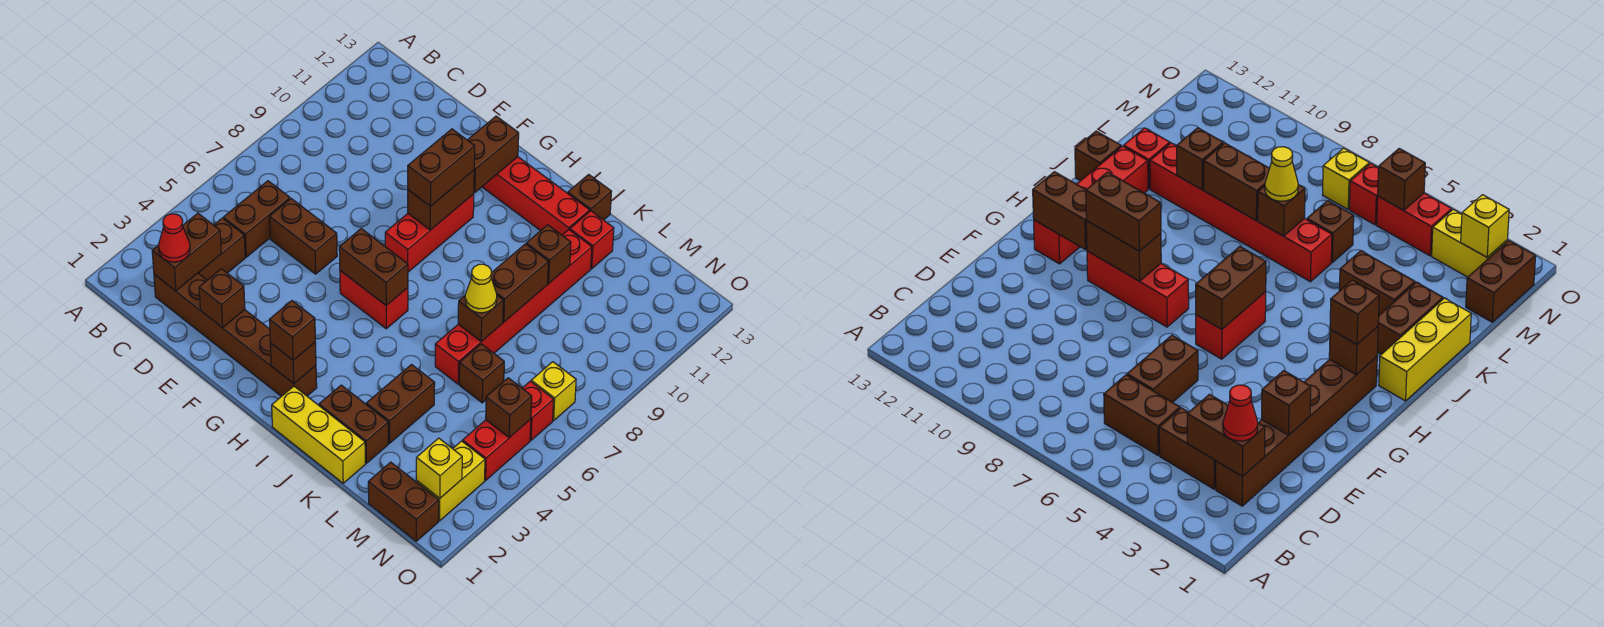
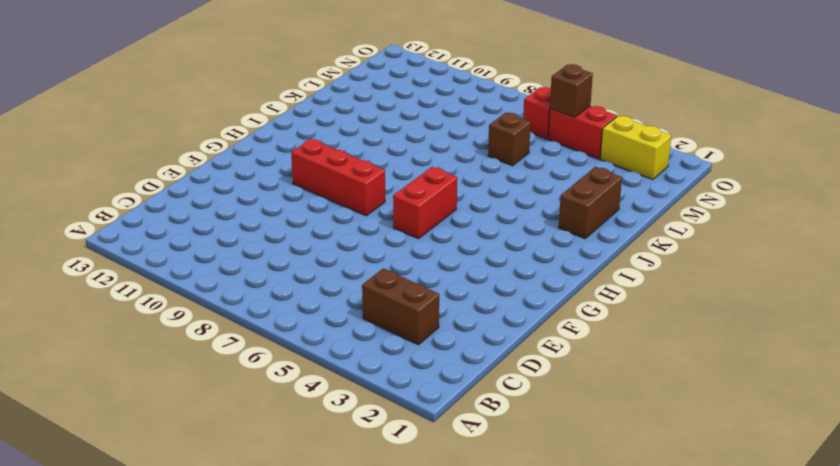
none -> brown 1x6 brick [154,273,317,396]
none -> brown 1x2 brick [223,181,290,257]
none -> brown 1x2 brick [269,199,337,274]
none -> red 1x4 brick [482,157,590,235]

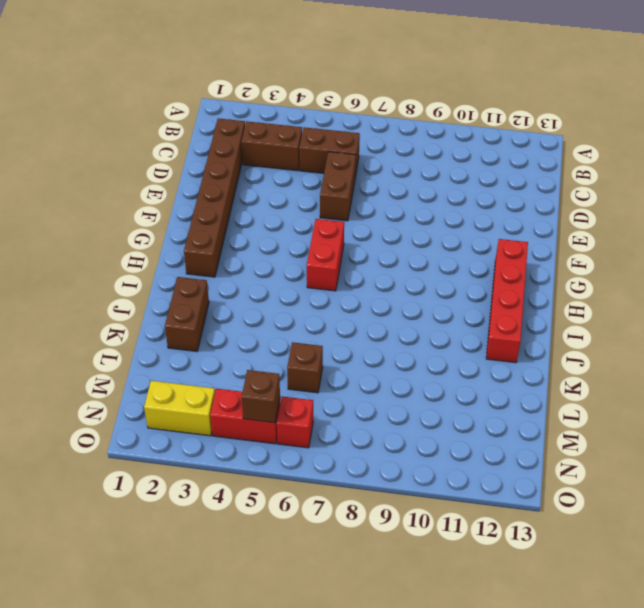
none -> red 1x3 brick [385,194,474,272]
none -> yellow 1x3 brick [272,386,365,483]
none -> brown 1x1 brick [568,174,612,220]
none -> brown 1x2 brick [366,365,435,443]

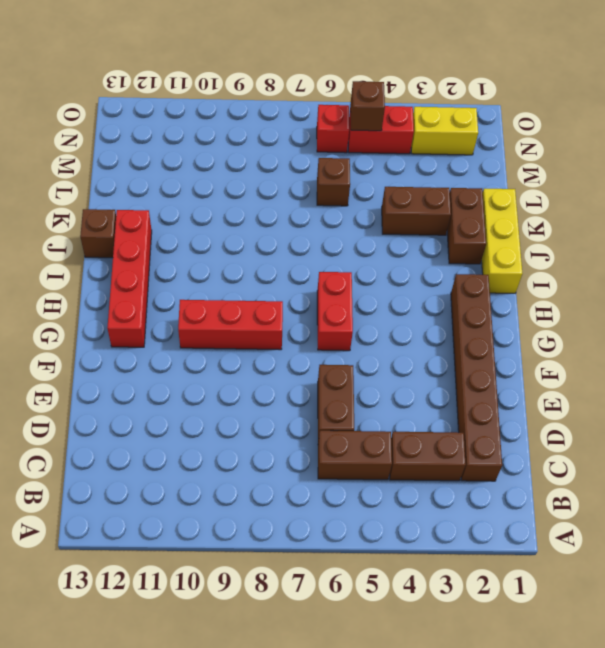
none -> red 1x6 brick [435,230,592,384]
none -> red 1x1 brick [570,211,614,269]
none -> brown 1x2 brick [368,462,439,541]
none -> yellow 1x1 brick [531,362,576,420]

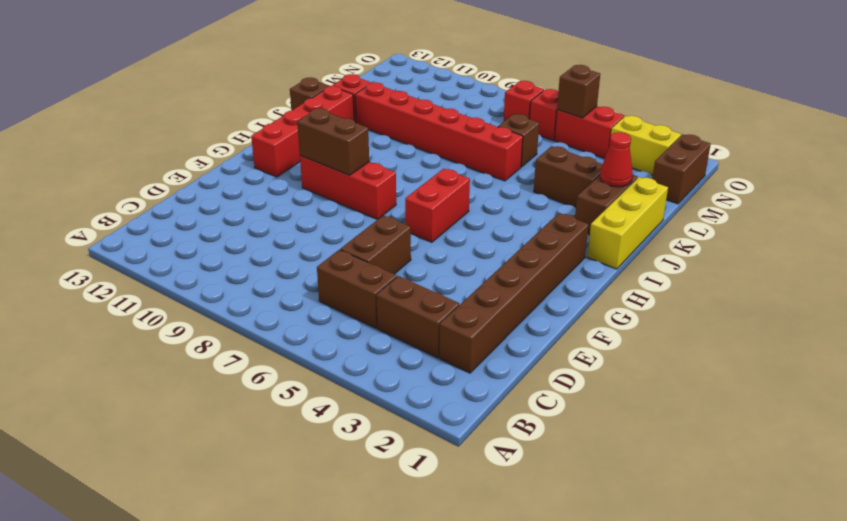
red 1x1 cone [600,132,633,187] -> red 1x1 cone moved to [159,214,190,262]
red 1x1 brick [504,81,544,121] -> yellow 1x1 brick [531,362,576,420]
none -> brown 1x2 brick [152,213,221,291]
none -> brown 1x1 brick [199,269,245,328]
none -> brown 1x2 brick [339,229,408,305]
none -> brown 1x2 brick [468,116,519,192]

